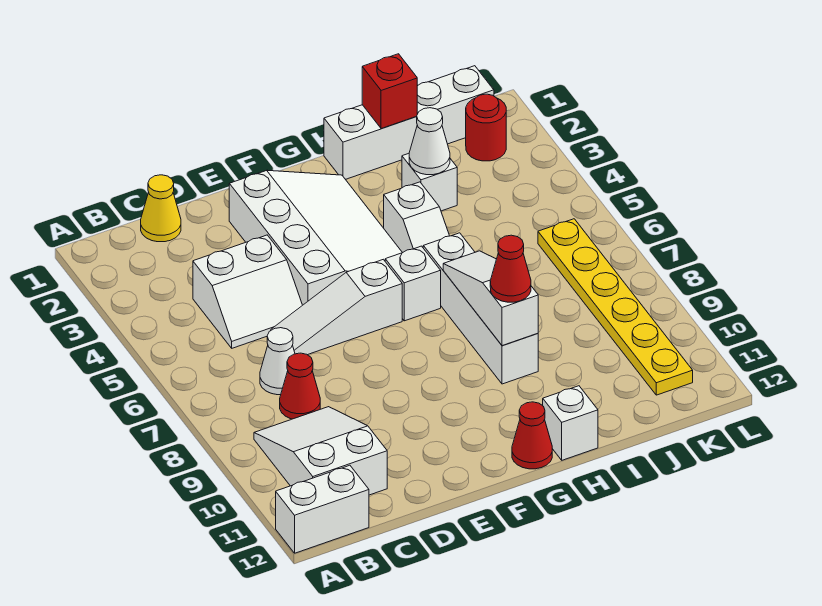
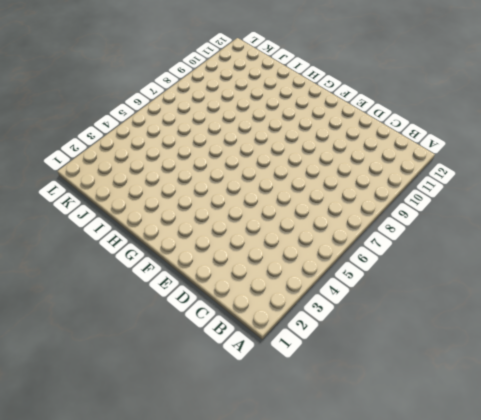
none -> white 1x2 brick [276,465,369,553]
none -> white 2x3 slope [254,407,387,495]
none -> yellow 1x1 cone [141,175,181,242]

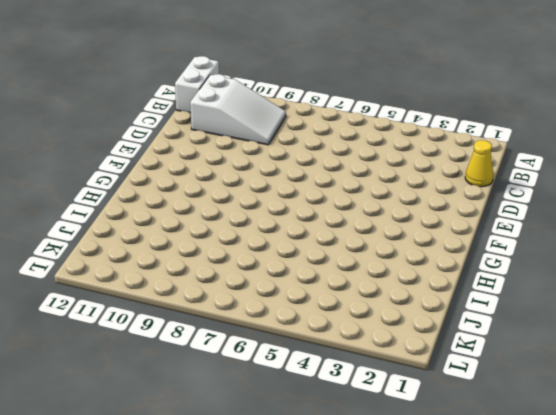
none -> white 2x2 slope [193,235,302,348]
none -> white 1x1 cone [260,328,295,395]
none -> red 1x1 cone [280,353,320,419]

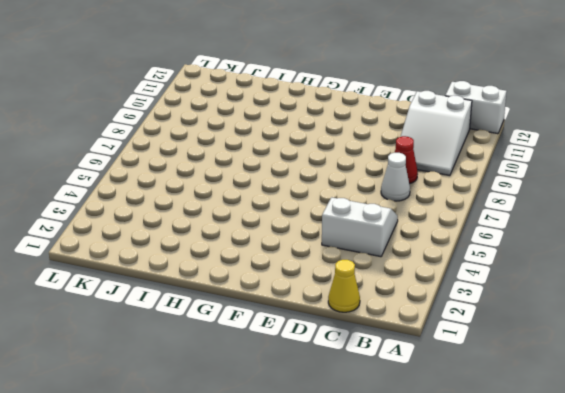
none -> white 1x3 slope [271,259,402,355]
none -> white 3x4 slope [229,170,402,305]
none -> white 1x1 brick [385,246,441,321]

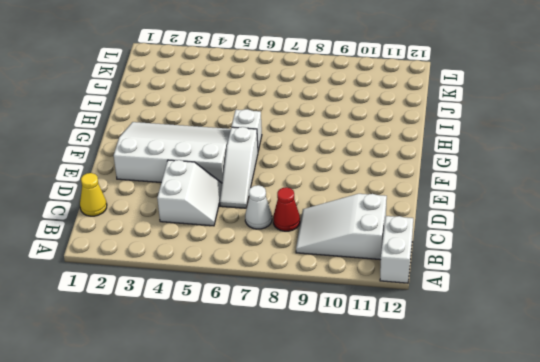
none -> red 1x1 cone [512,402,552,469]
none -> white 1x4 brick [324,66,494,179]
none -> white 1x2 slope [384,182,449,253]

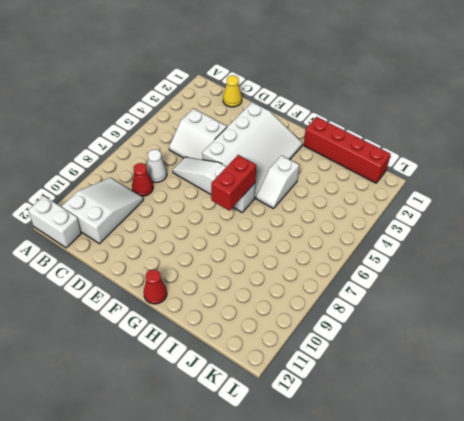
red 1x2 brick [211,155,256,211] -> none
red 1x4 brick [304,117,391,183] -> white 1x4 brick [324,66,494,179]
none -> white 1x4 brick [423,233,538,384]
none -> white 1x1 brick [543,386,598,460]
none -> white 1x1 brick [402,153,457,211]

